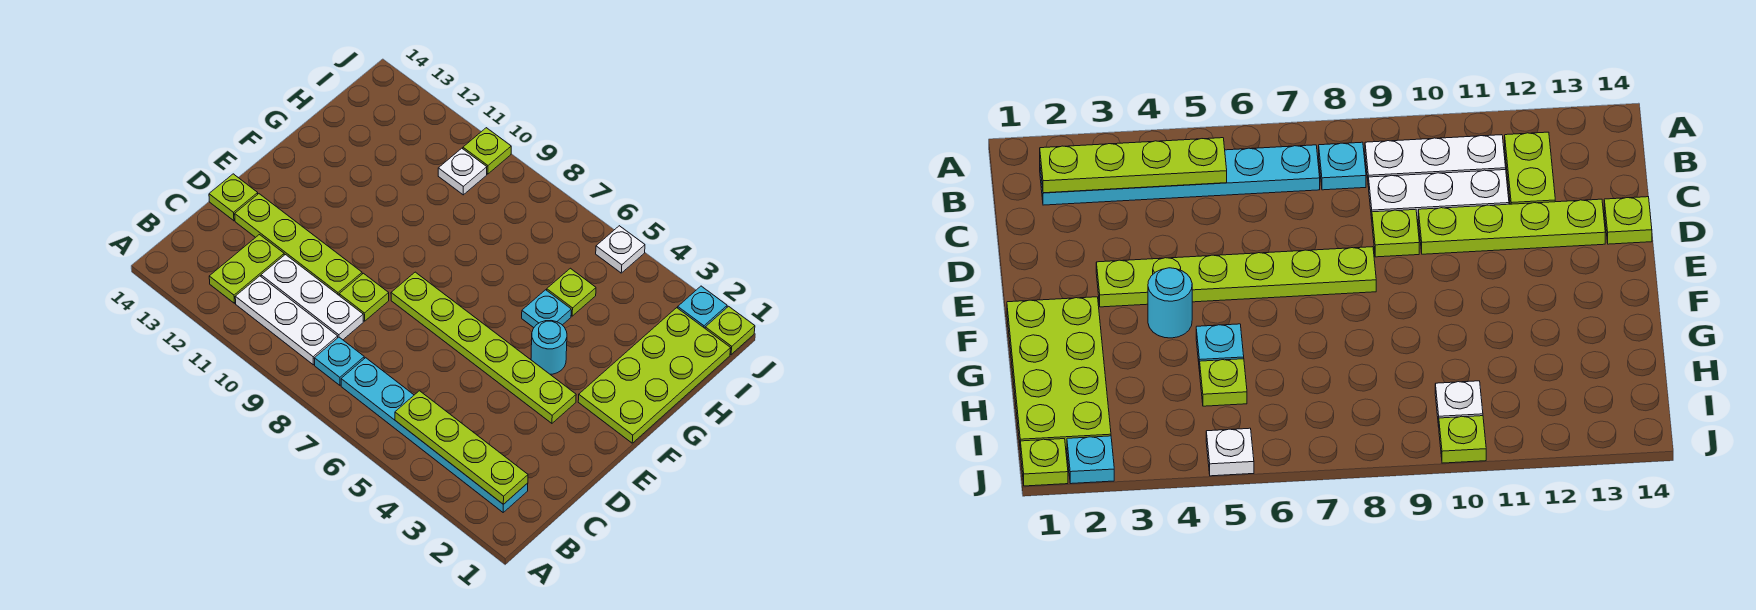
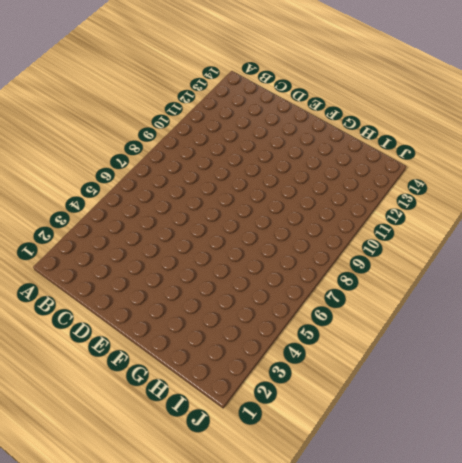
none -> cyan 1x6 plate [341,358,528,512]
none -> cyan 1x1 plate [314,337,364,385]
none -> white 1x3 plate [235,276,338,365]

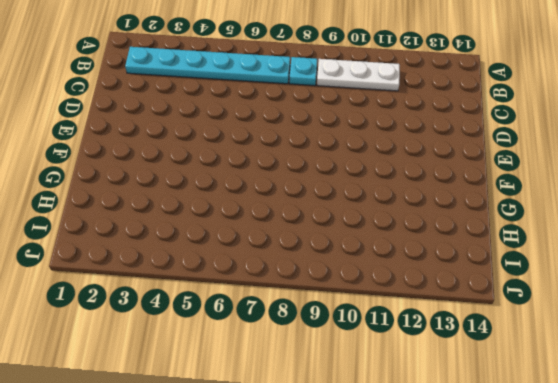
none -> lime 1x2 plate [209,235,284,303]
none -> white 1x3 plate [261,255,363,340]
none -> lime 1x1 plate [339,273,389,321]

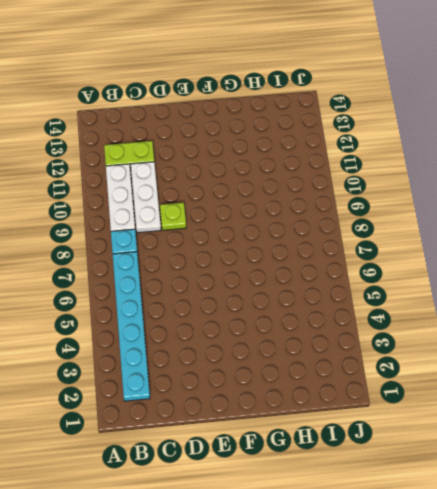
none -> lime 1x4 plate [235,194,362,295]
none -> lime 1x1 plate [209,174,258,221]
none -> lime 1x6 plate [391,272,576,423]

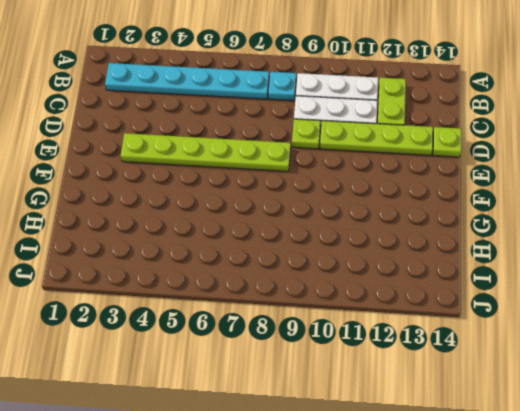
none -> lime 2x4 plate [578,308,731,443]
none -> cyan 1x1 round brick [531,321,567,374]
none -> cyan 1x1 plate [522,290,571,328]

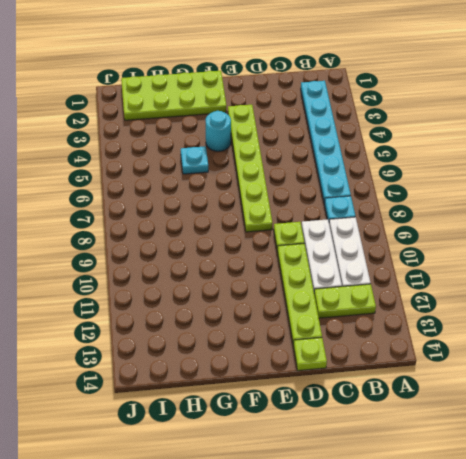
none -> lime 1x1 plate [547,268,596,316]
none -> white 1x1 plate [438,148,487,195]
none -> lime 1x1 plate [705,306,755,355]

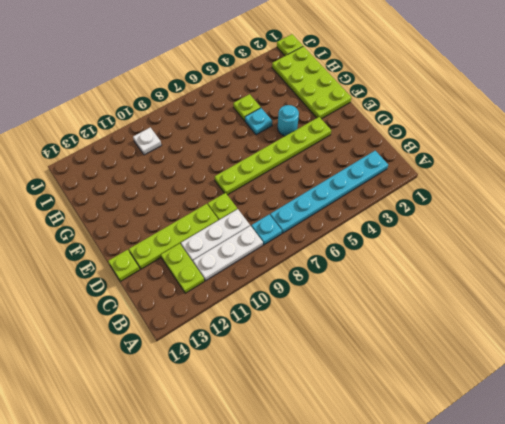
none -> cyan 1x1 plate [678,286,727,328]
none -> white 1x1 plate [596,226,645,273]
none -> lime 1x1 plate [463,128,511,174]

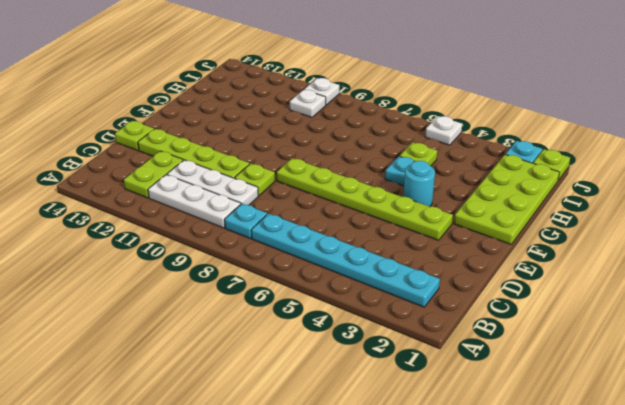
white 1x1 plate [304,78,339,105] -> lime 1x1 plate [463,128,511,174]
none -> lime 1x4 plate [395,391,528,504]

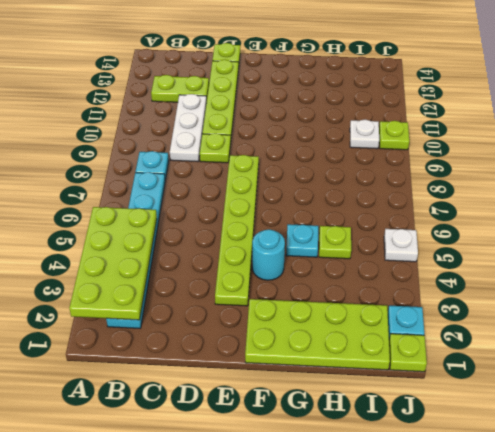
lime 2x4 plate [69,207,157,320] -> lime 1x4 plate [395,391,528,504]
none -> white 1x3 plate [235,276,338,365]

